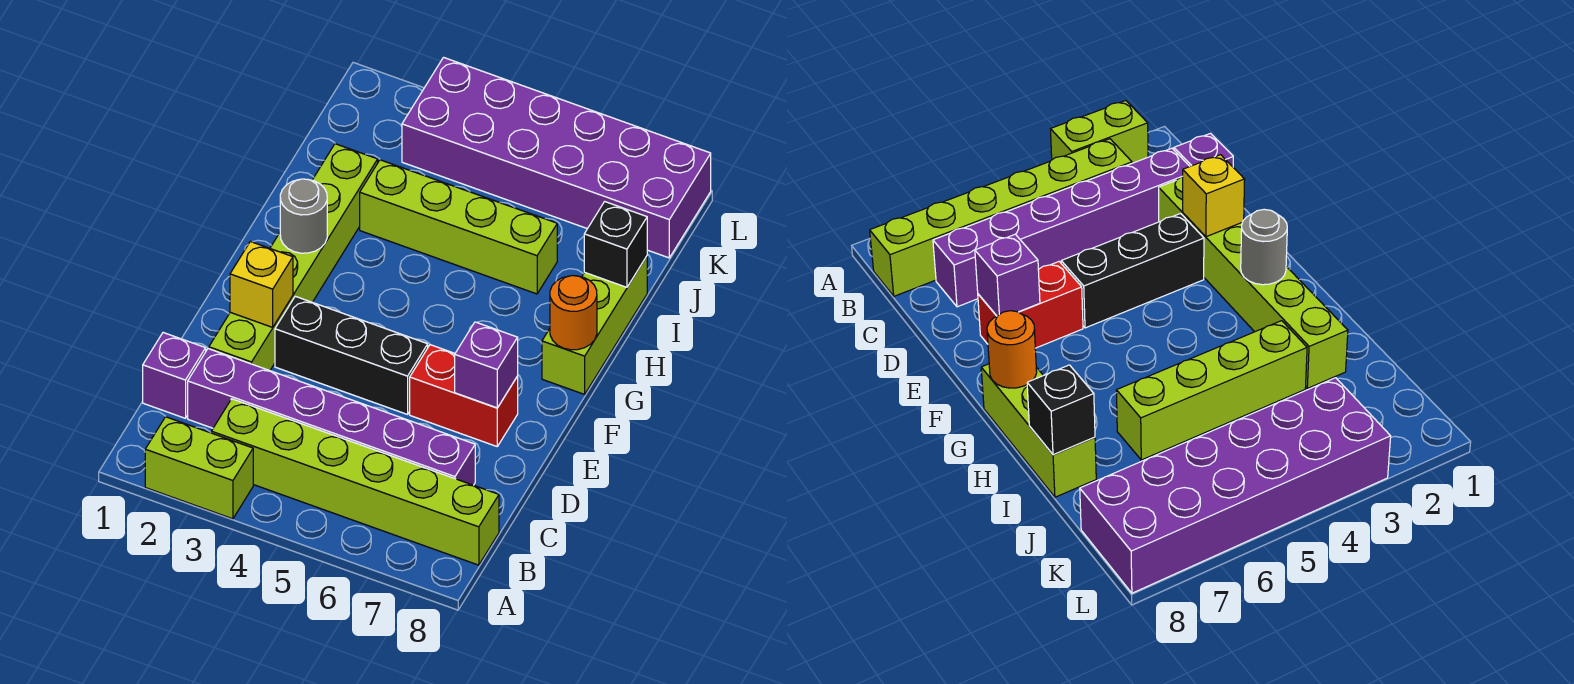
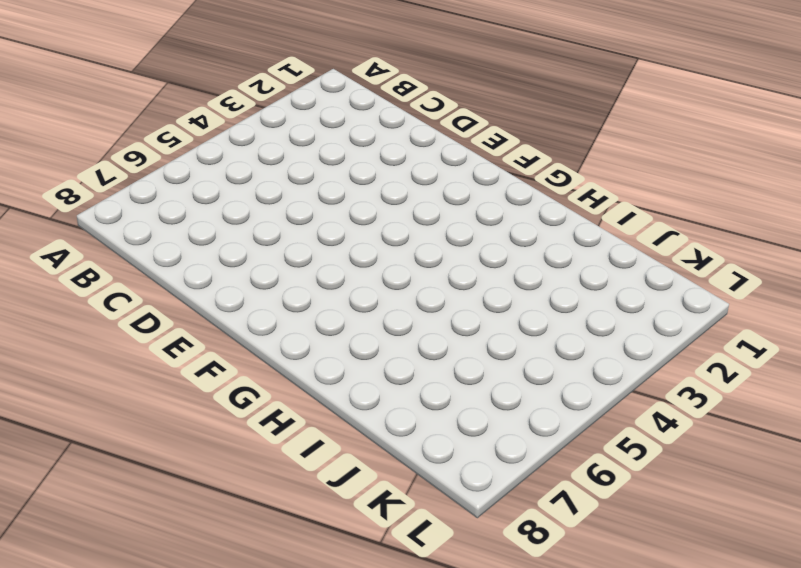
none -> lime 1x2 brick [145,417,253,519]
none -> lime 1x6 brick [211,399,499,565]
none -> purple 1x1 brick [143,333,206,418]

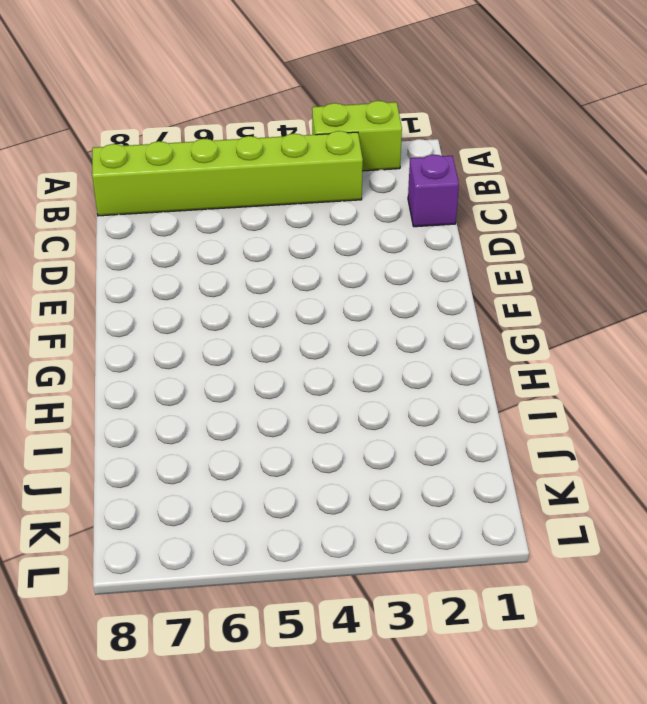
none -> purple 1x6 brick [188,349,475,485]
none -> lime 1x6 brick [209,144,378,371]
none -> black 1x3 brick [275,296,428,414]

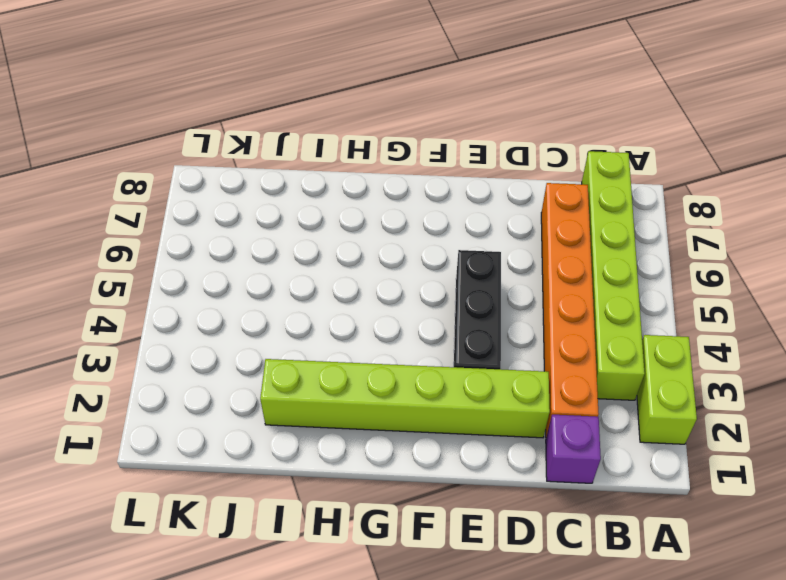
orange 1x6 brick [541,183,599,437] -> purple 1x6 brick [188,349,475,485]
none -> red 1x2 brick [410,345,518,446]
none -> lime 1x3 brick [542,256,647,394]
none -> lime 1x4 brick [360,160,557,294]

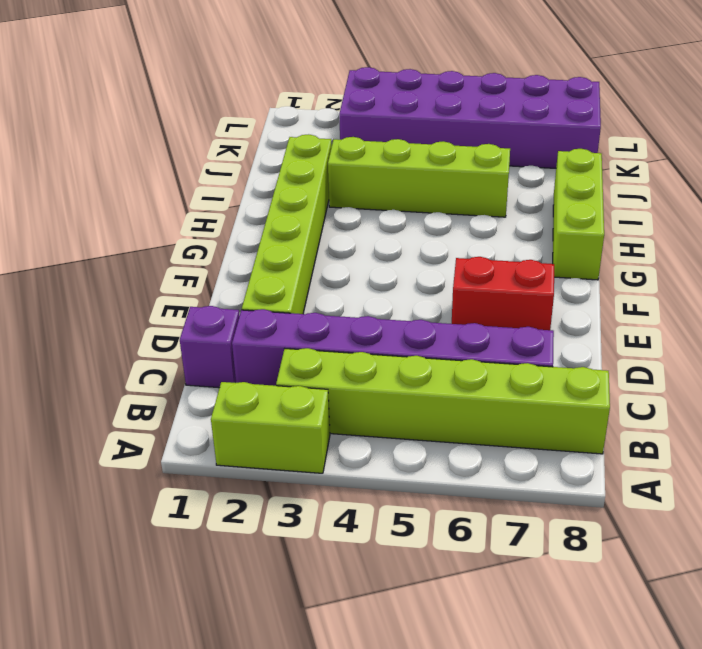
none -> black 1x3 brick [275,296,428,414]
none -> yellow 1x1 brick [230,242,293,327]
none -> purple 1x1 brick [455,322,518,408]

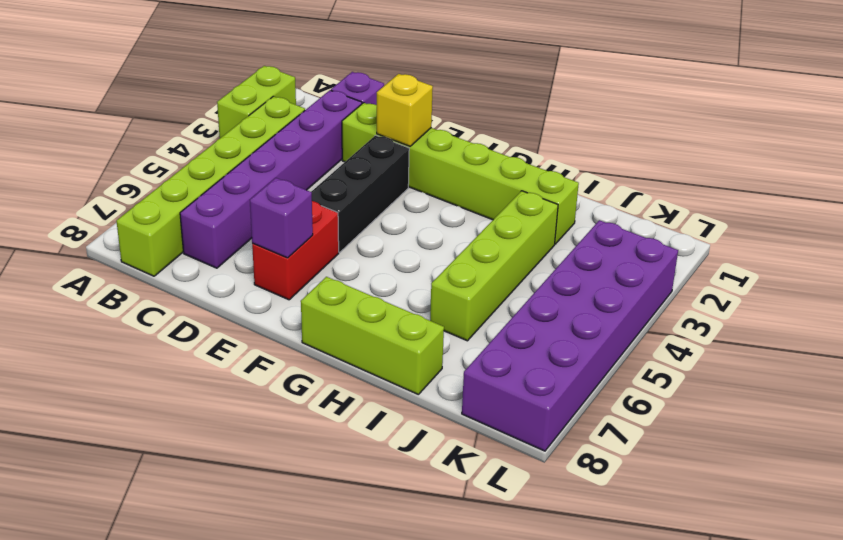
none -> grey 1x1 round brick [280,179,327,253]
none -> orange 1x1 round brick [550,275,597,350]
none -> black 1x1 brick [584,202,647,287]

